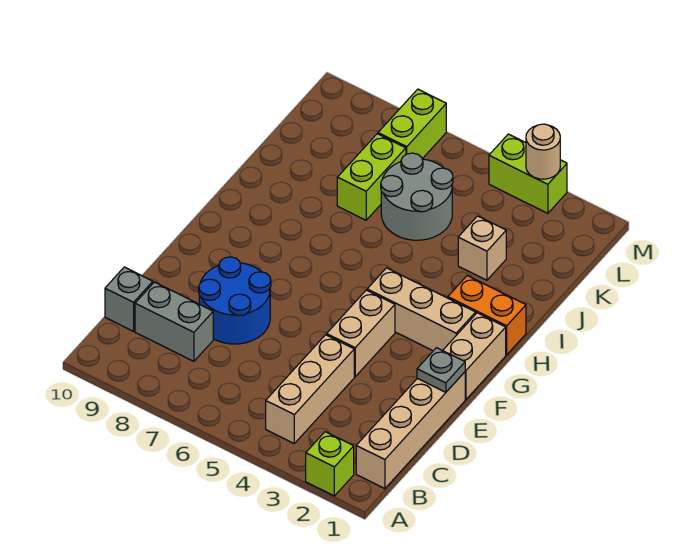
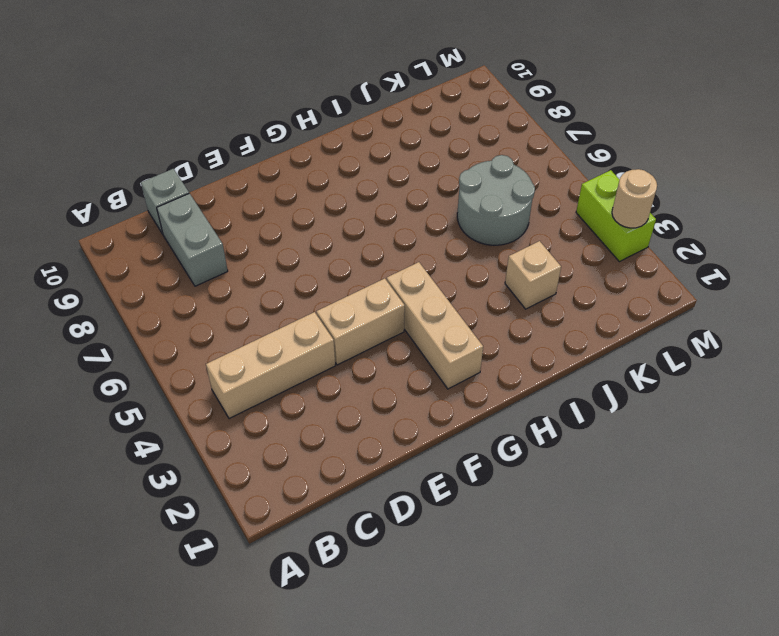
none -> lime 1x1 brick [306,432,354,496]
none -> tan 1x4 brick [356,372,465,489]
none -> blue 2x2 round brick [199,257,271,344]

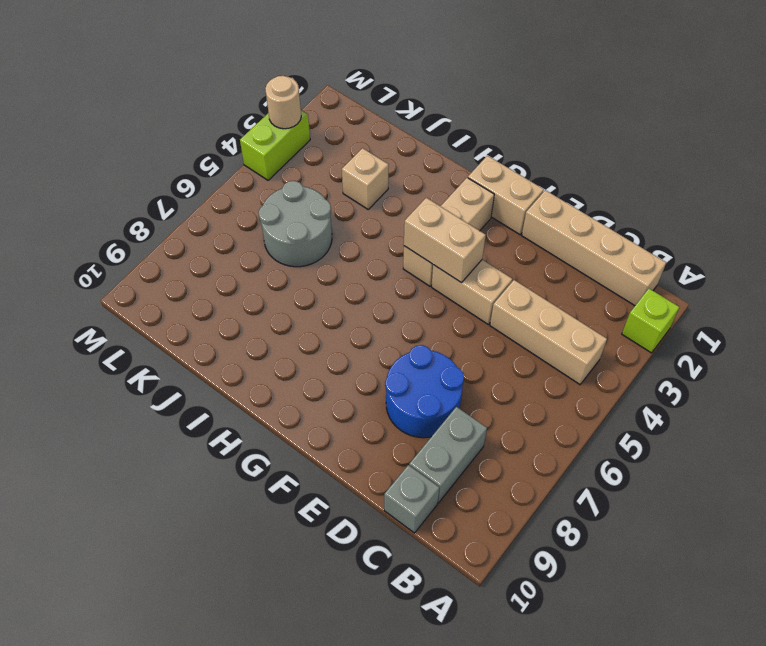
tan 1x2 brick [404,198,486,283] -> none
none -> orange 1x2 brick [448,276,526,355]
none -> lime 1x2 brick [337,134,406,220]
none -> lime 1x2 brick [378,89,446,159]

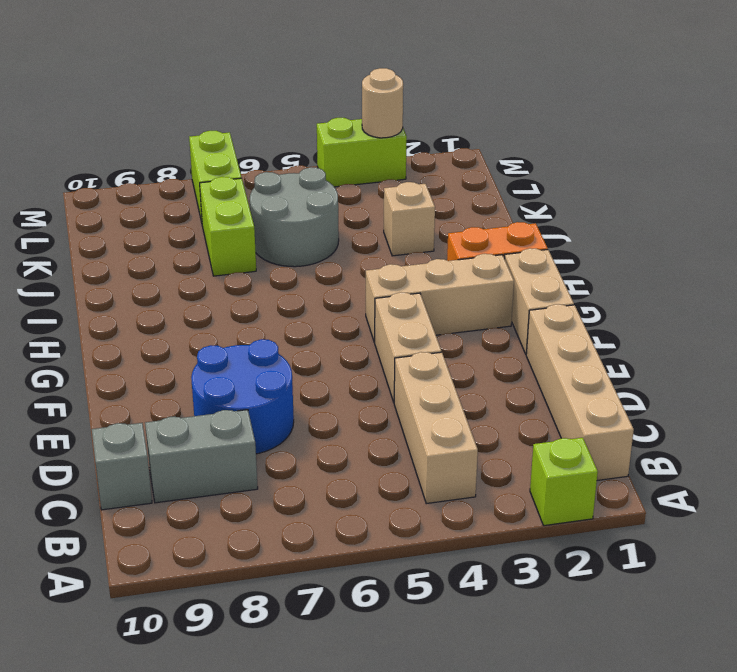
none -> grey 1x1 plate [417,348,465,392]

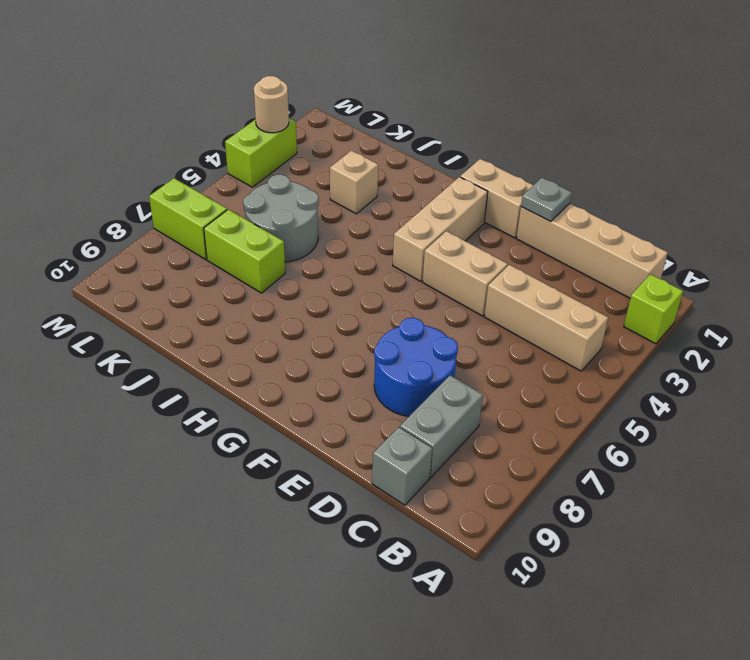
none -> orange 1x2 brick [448,276,526,355]

